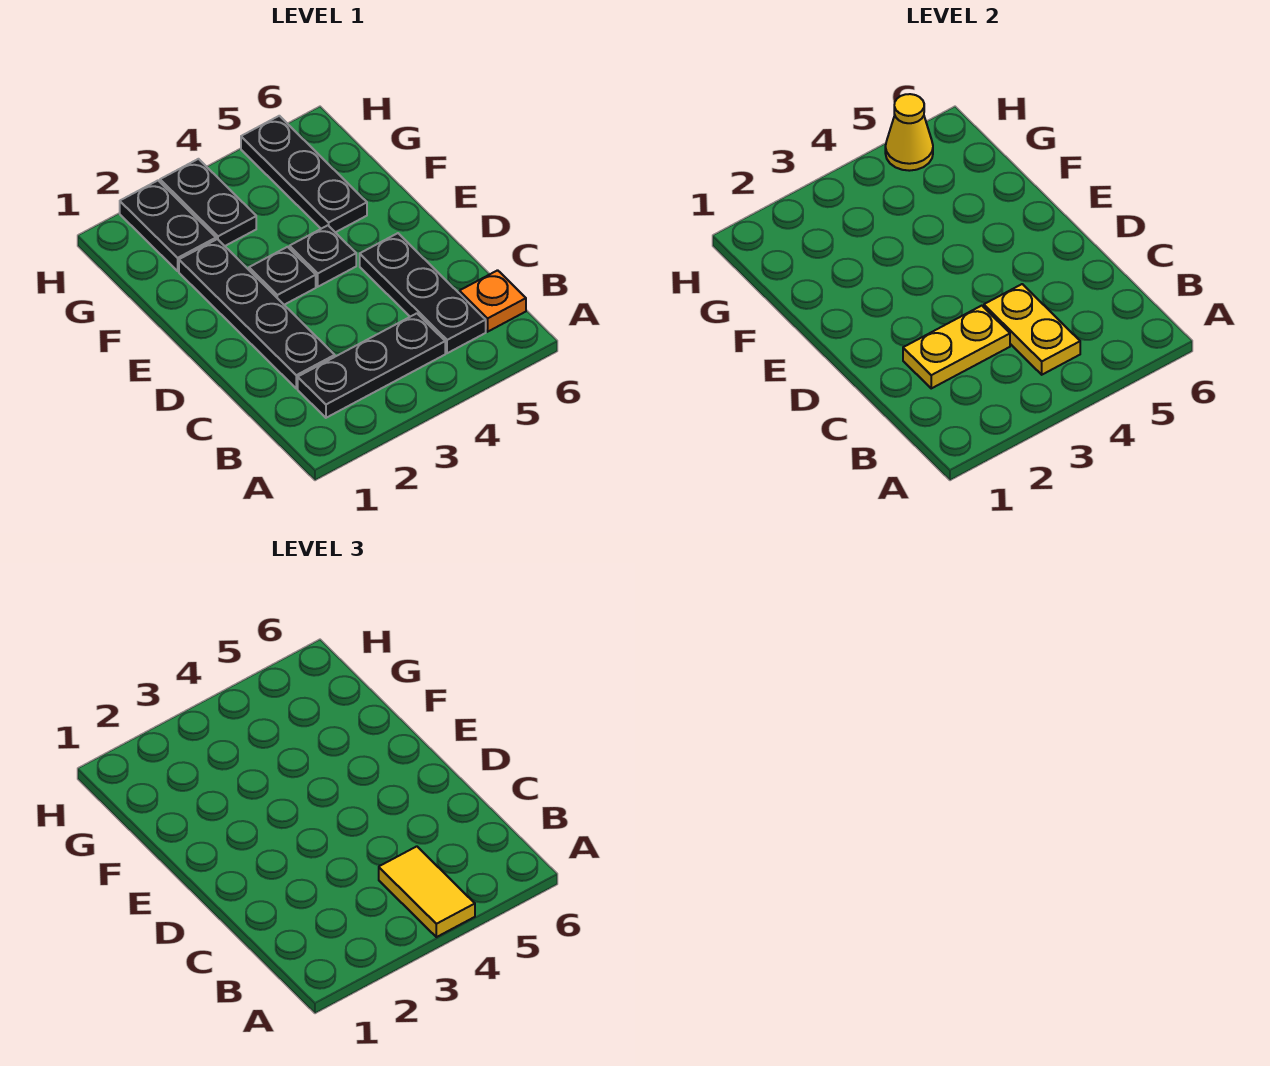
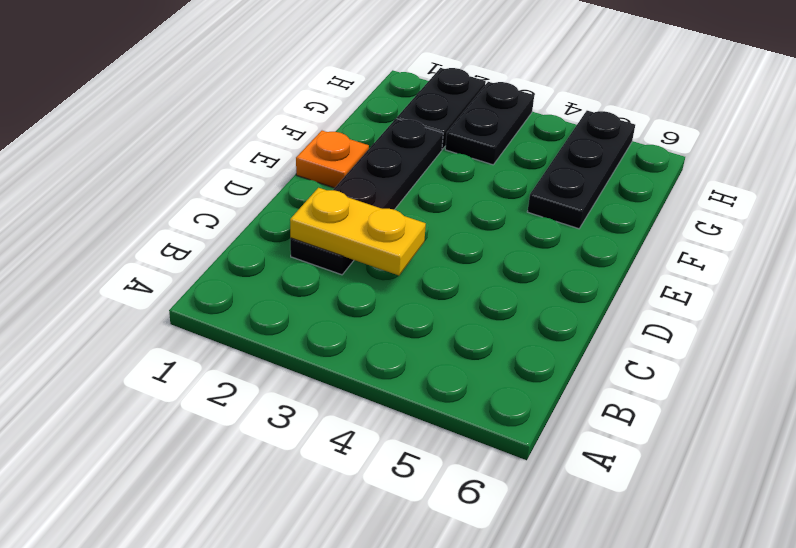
orange 1x1 plate [296,131,369,188] -> orange 1x1 plate moved to [459,270,526,332]
none -> black 1x3 plate [298,313,445,418]
none -> black 1x3 plate [360,233,486,353]
none -> black 1x1 plate [249,247,316,305]

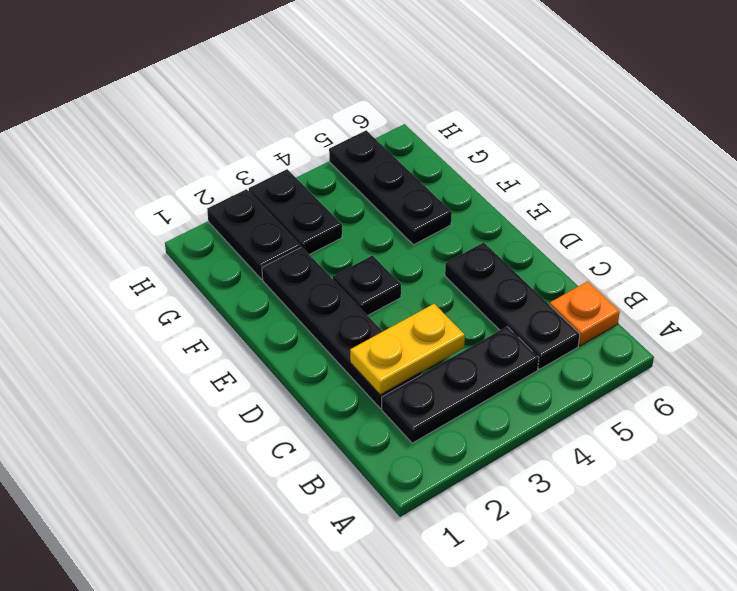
none -> black 1x1 plate [290,225,356,287]
none -> yellow 1x2 plate [984,284,1080,375]
none -> yellow 1x1 cone [885,94,933,171]

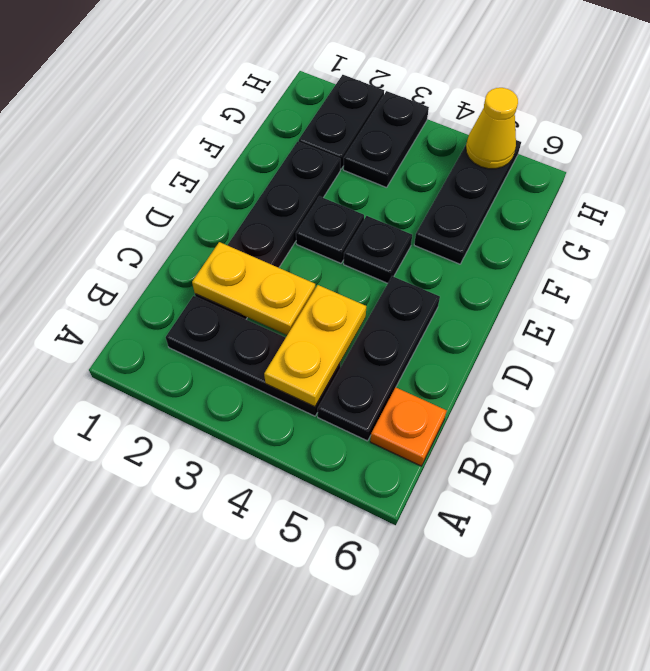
none -> yellow 1x2 tile [379,846,475,937]

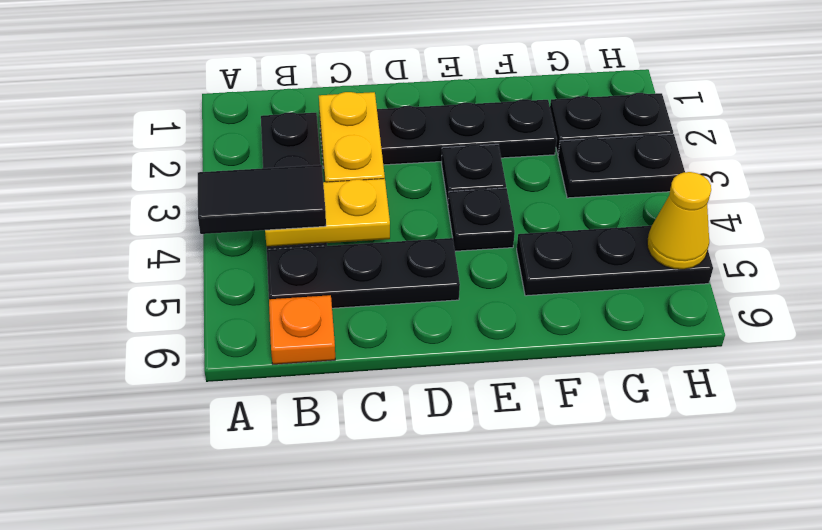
black 1x2 tile [198,165,326,234] -> yellow 1x2 tile [379,846,475,937]

